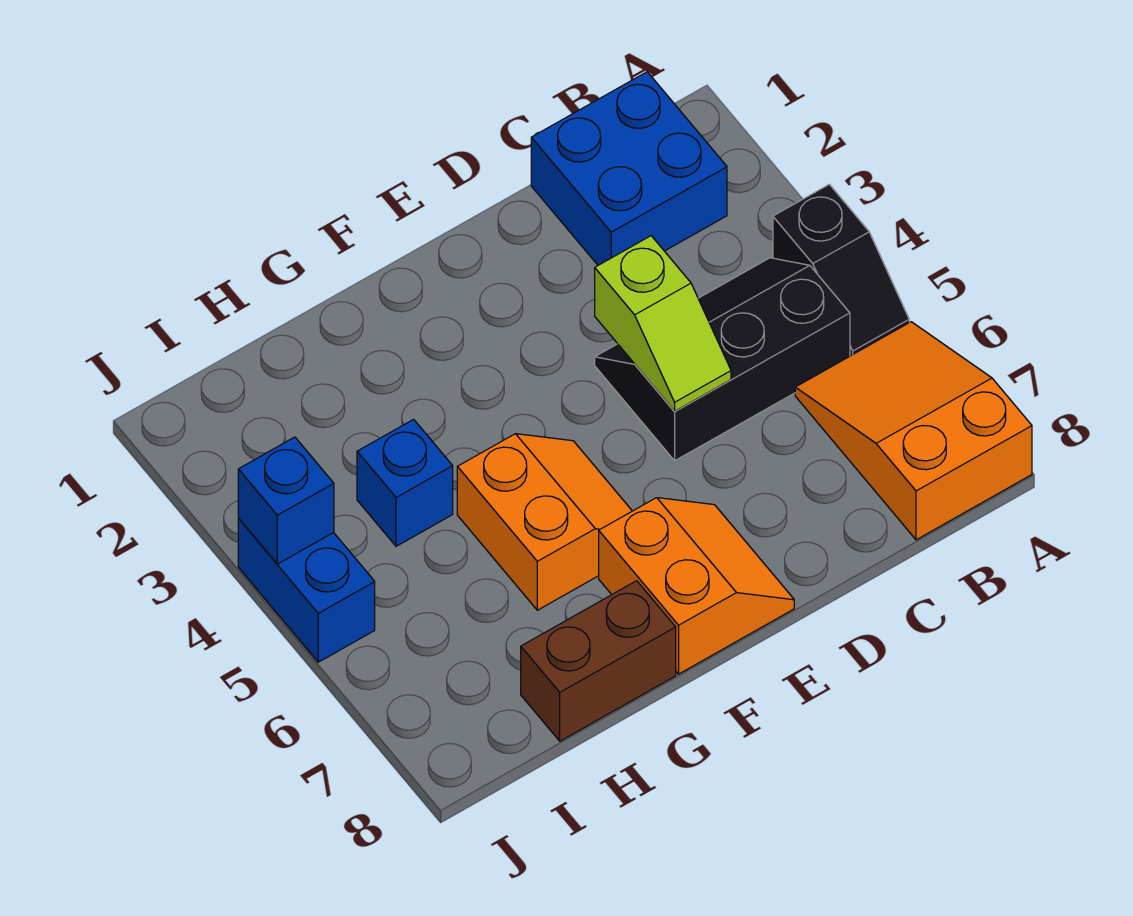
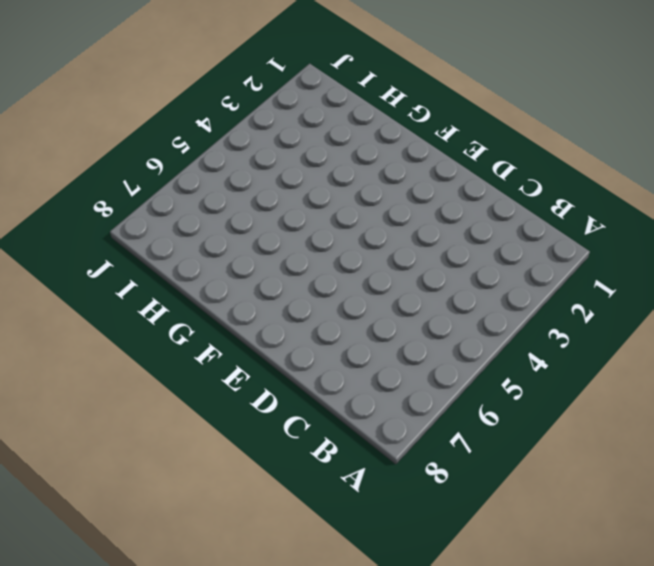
none -> black 1x2 slope [773,184,909,356]
none -> orange 2x3 slope [795,322,1032,540]

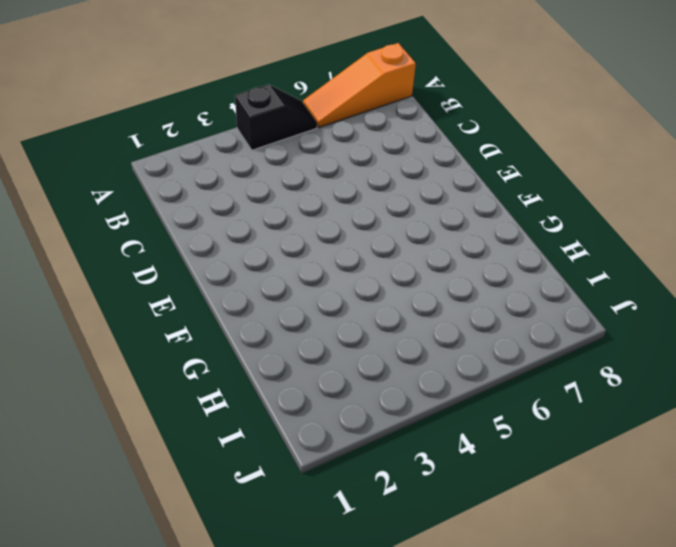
orange 1x3 slope [303,43,416,127] -> orange 2x3 slope [795,322,1032,540]
none -> blue 2x2 brick [531,72,727,265]
none -> black 2x3 slope [595,258,850,461]

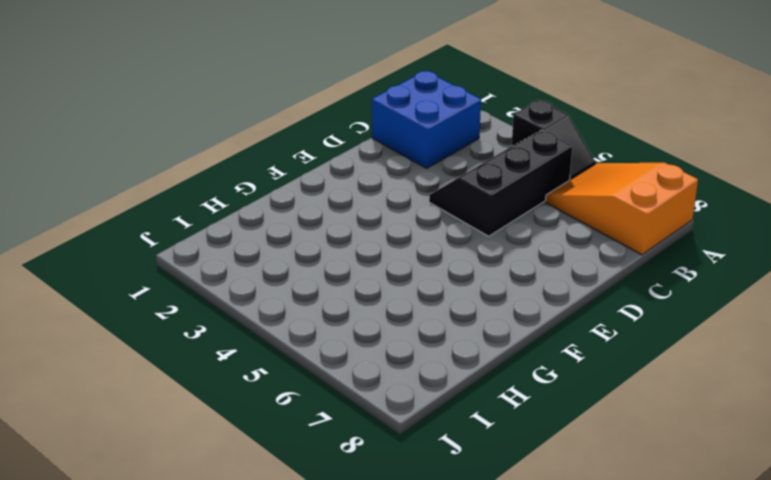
none -> orange 2x2 slope [599,498,794,674]
none -> orange 2x2 slope [457,434,632,610]

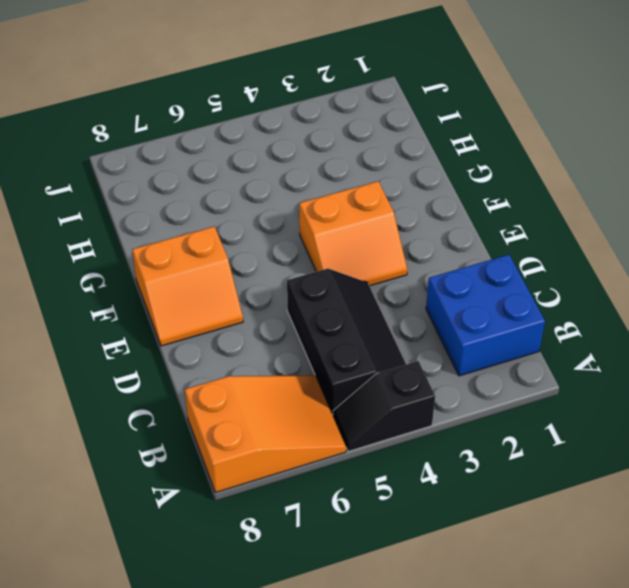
orange 2x2 slope [299,181,407,286] -> orange 2x2 slope moved to [457,434,632,610]
none -> brown 1x2 brick [521,581,676,741]
none -> blue 1x1 brick [357,419,453,546]

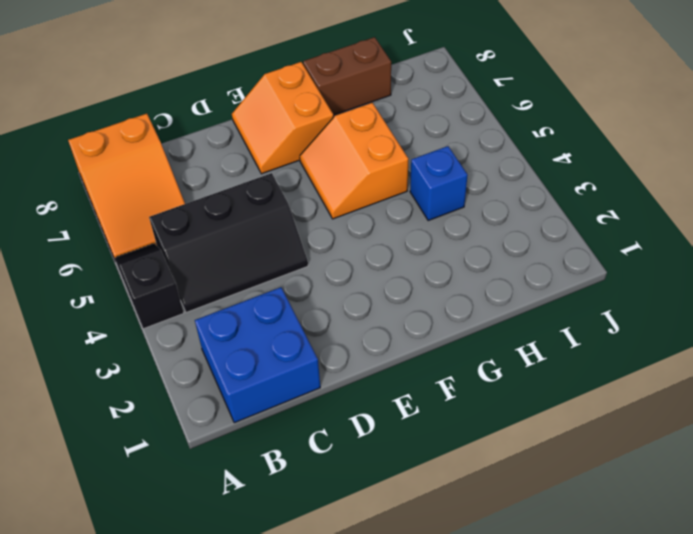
none -> blue 1x2 brick [238,519,375,662]
none -> lime 1x2 slope [595,236,731,411]

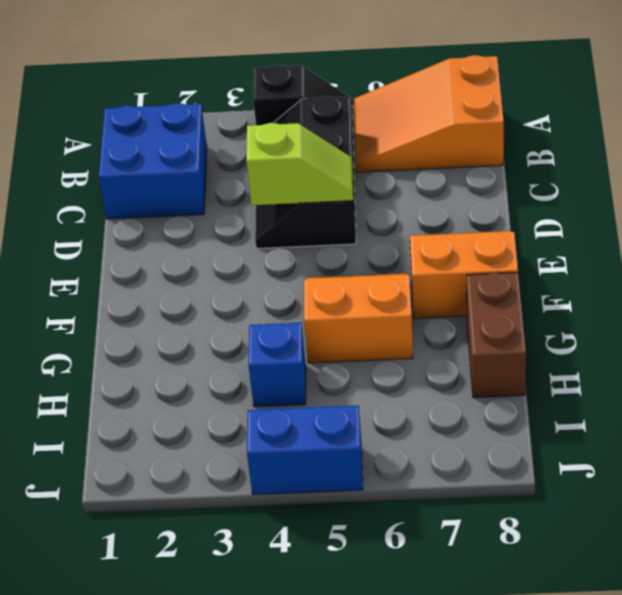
none -> blue 1x1 brick [238,437,334,564]

